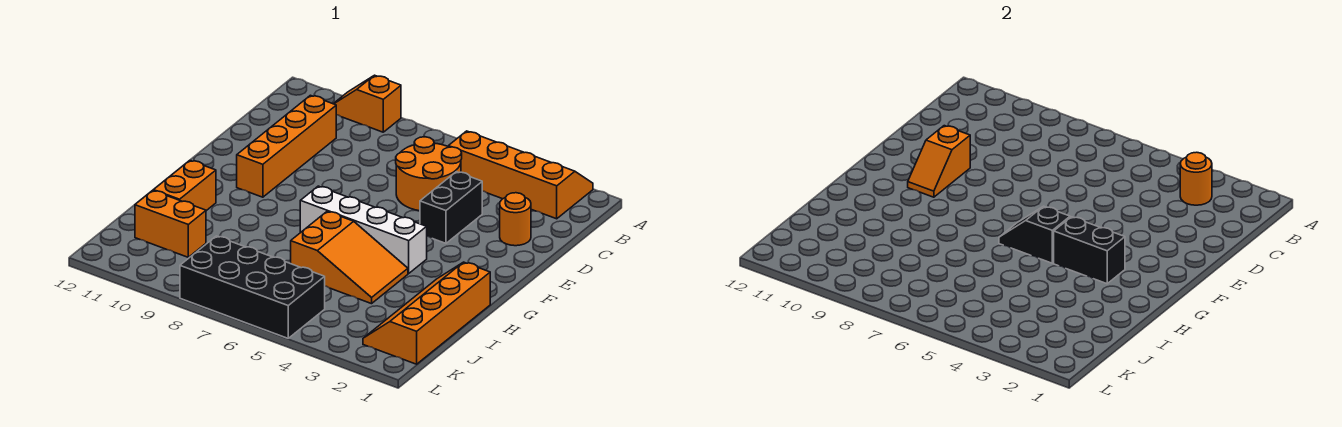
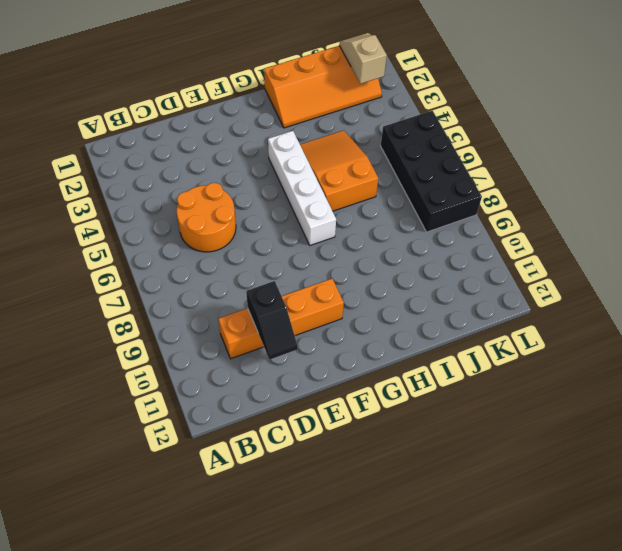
black 1x2 slope [246,281,298,359] -> black 1x2 slope moved to [999,206,1070,263]
tan 1x2 slope [339,34,387,84] -> none
none -> orange 2x4 slope [448,131,593,219]
none -> orange 1x2 slope [333,75,401,132]
none -> orange 1x1 round brick [500,193,531,246]

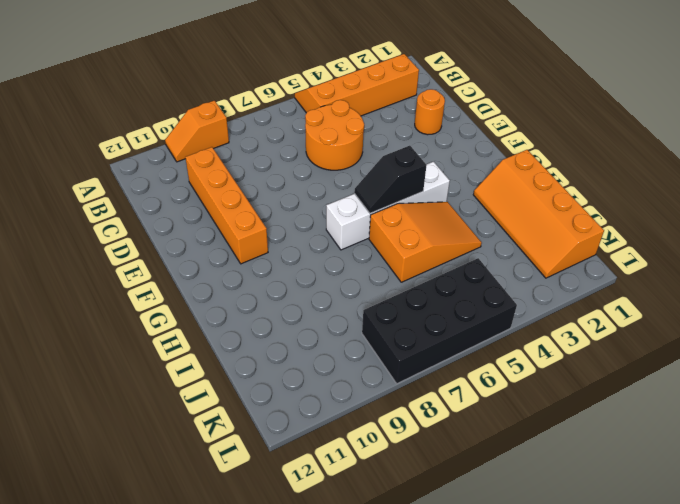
none -> black 1x2 brick [420,172,482,243]
none -> orange 1x2 brick [153,160,216,211]
none -> orange 1x2 brick [135,190,206,257]

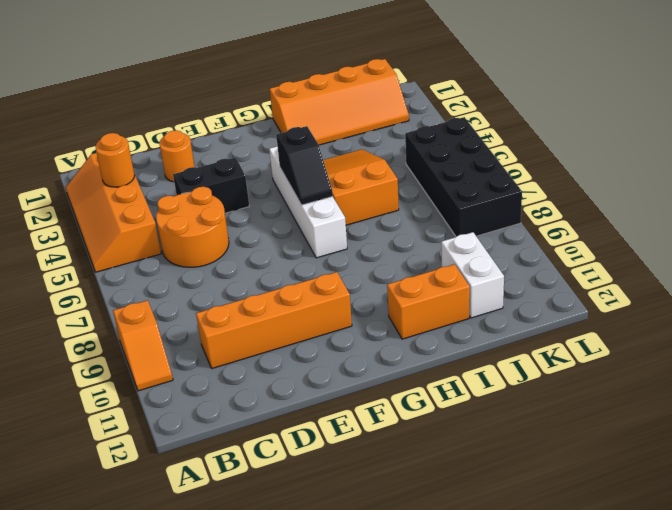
white 1x2 brick [441,232,504,318] -> orange 1x2 brick [135,190,206,257]
none -> orange 1x2 slope [908,126,970,197]
none -> black 1x2 brick [1054,217,1125,284]

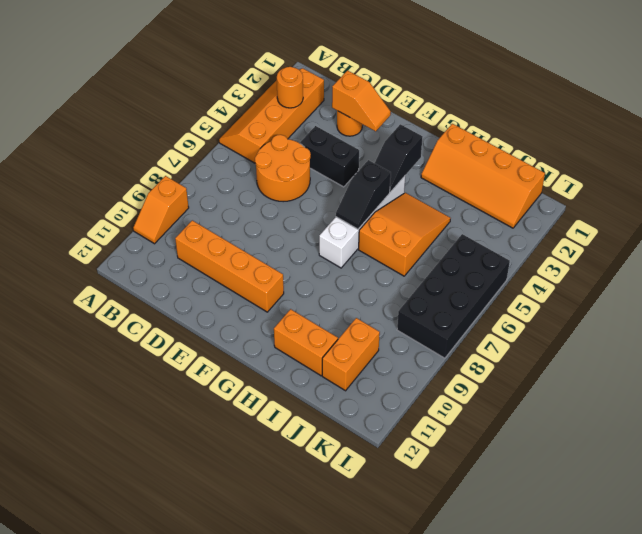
orange 1x2 slope [332,70,391,131] -> orange 1x2 slope moved to [908,126,970,197]
black 1x2 slope [375,124,422,192] -> black 1x2 brick [1054,217,1125,284]

